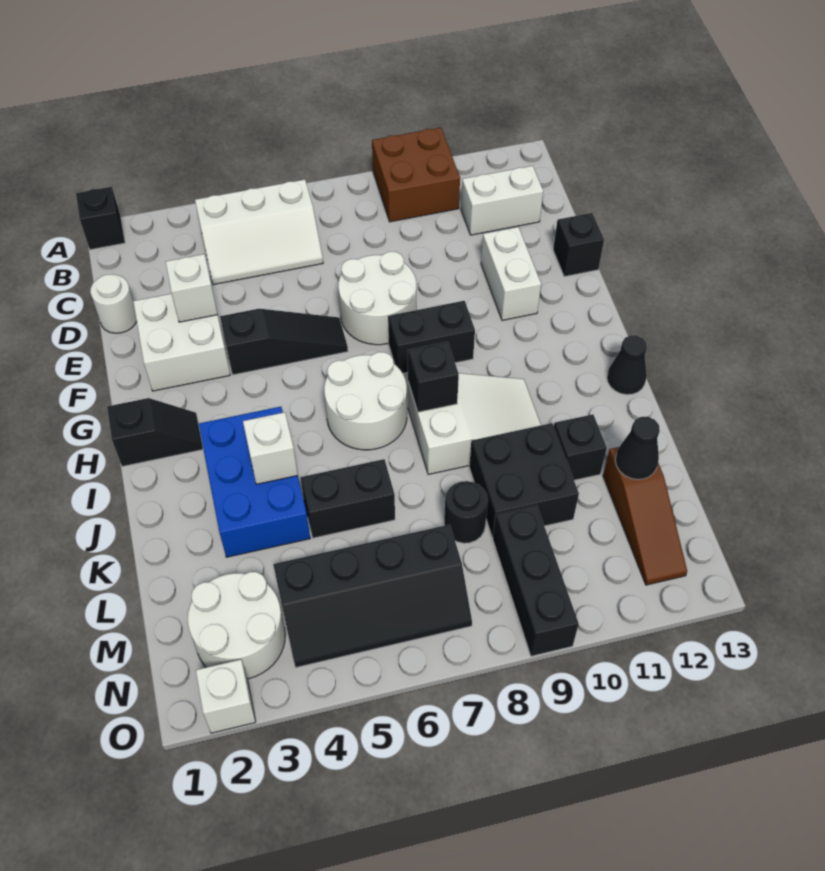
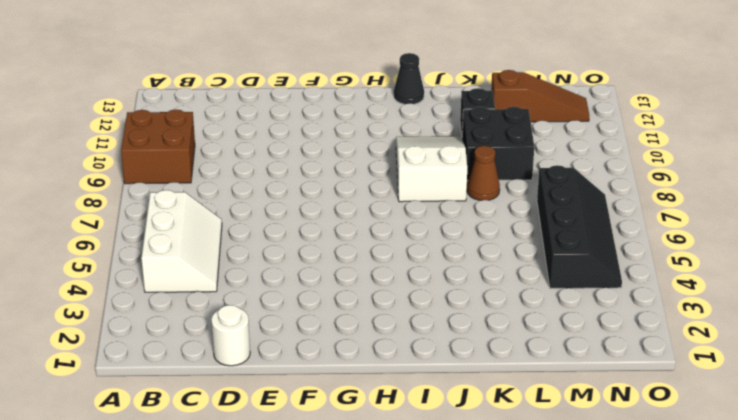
brown 1x1 cone [467,146,500,200] -> none
none -> black 1x1 brick [76,187,125,250]
none -> white 1x2 brick [461,166,543,235]
none -> white 2x2 brick [133,294,230,391]

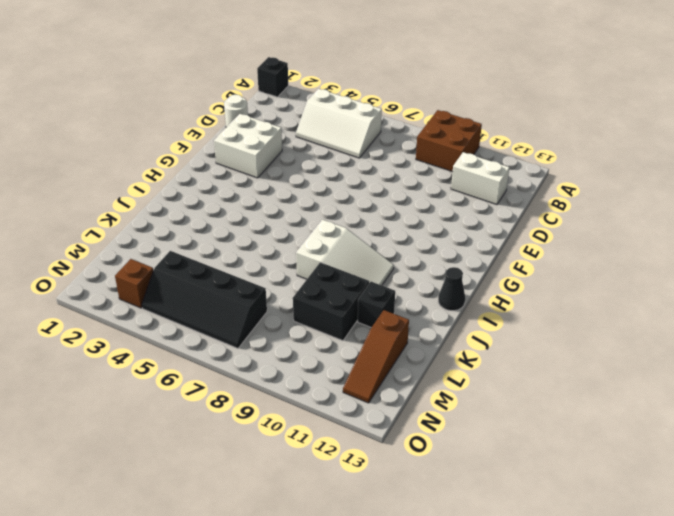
brown 1x1 brick [115,259,153,308] -> white 2x2 round brick [188,572,285,679]
none -> white 2x2 round brick [338,252,416,345]
none -> white 1x2 brick [481,227,541,320]
none -> black 1x1 brick [553,213,604,277]

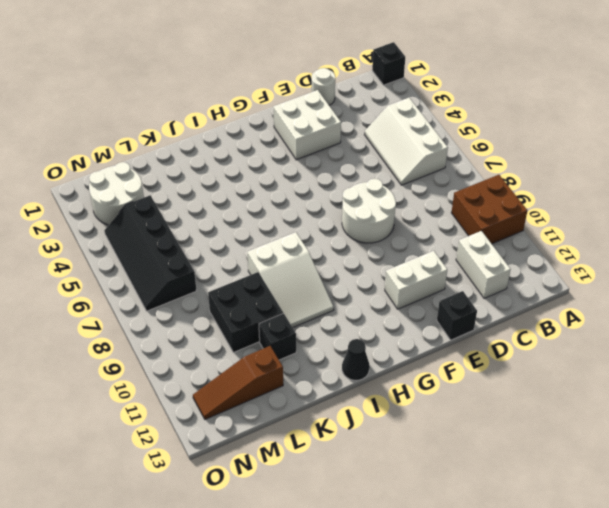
none -> black 1x3 slope [220,309,348,375]
none -> black 1x2 brick [388,301,475,373]
none -> black 1x2 slope [107,398,203,467]

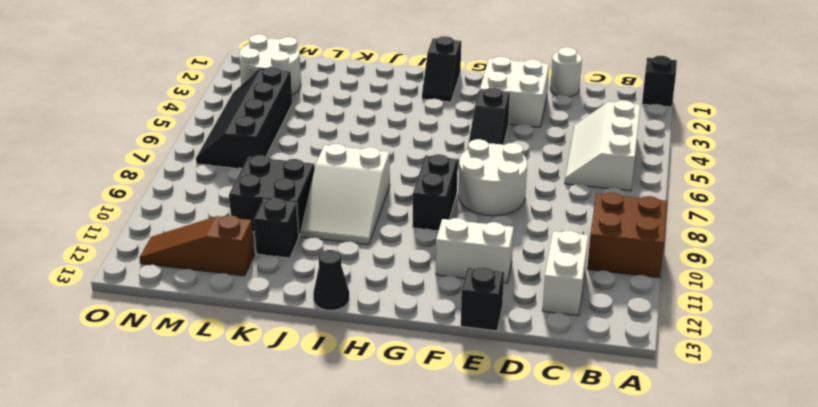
none -> white 2x2 round brick [324,352,407,450]
none -> blue 2x3 brick [199,407,310,557]
none -> black 1x2 brick [300,459,395,538]

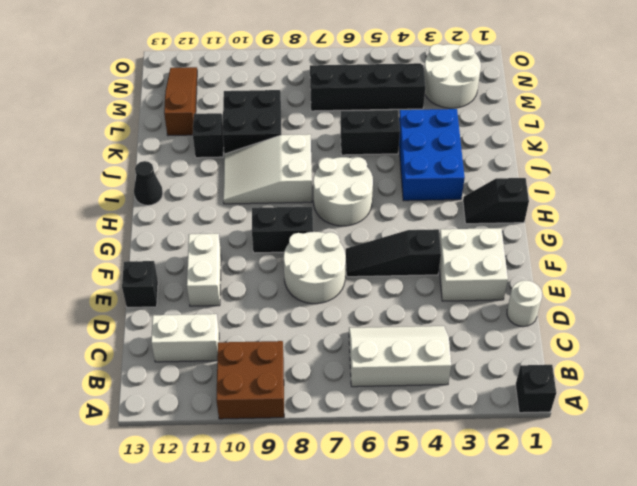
none -> black 1x1 round brick [444,481,488,543]
none -> black 1x3 brick [493,505,579,656]
none -> white 1x1 brick [196,659,256,733]

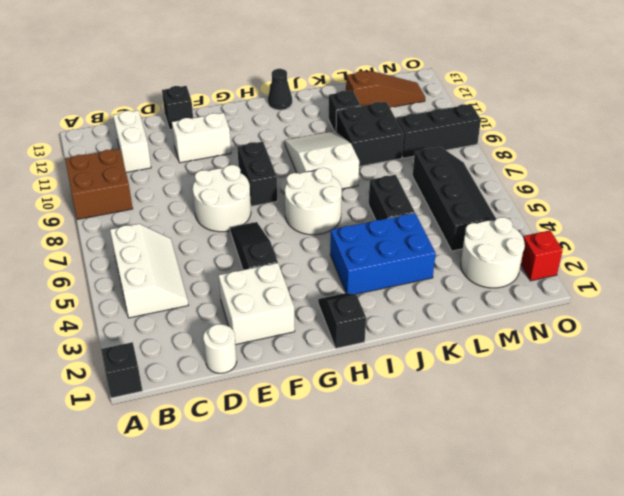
red 1x1 brick [521,230,563,281] -> white 1x1 brick [196,659,256,733]
none -> black 1x1 round brick [444,481,488,543]
none -> white 1x1 brick [166,254,218,322]
none -> black 1x1 brick [408,342,459,412]

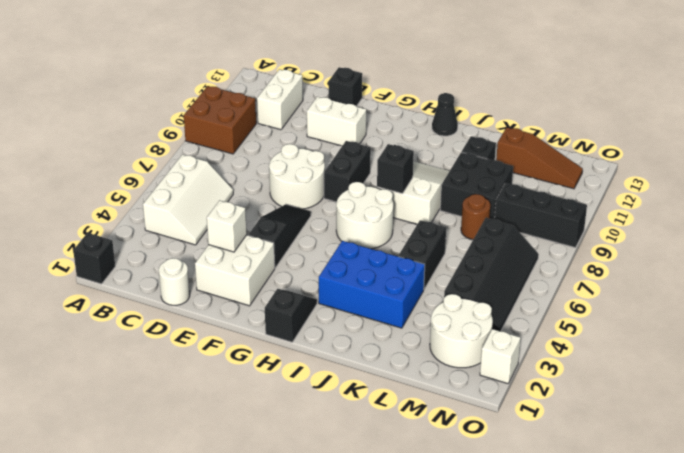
brown 1x1 round brick [461,194,490,239] -> black 1x1 round brick [444,481,488,543]
none -> white 1x1 brick [243,412,298,484]
none -> black 1x1 cone [615,417,660,480]

